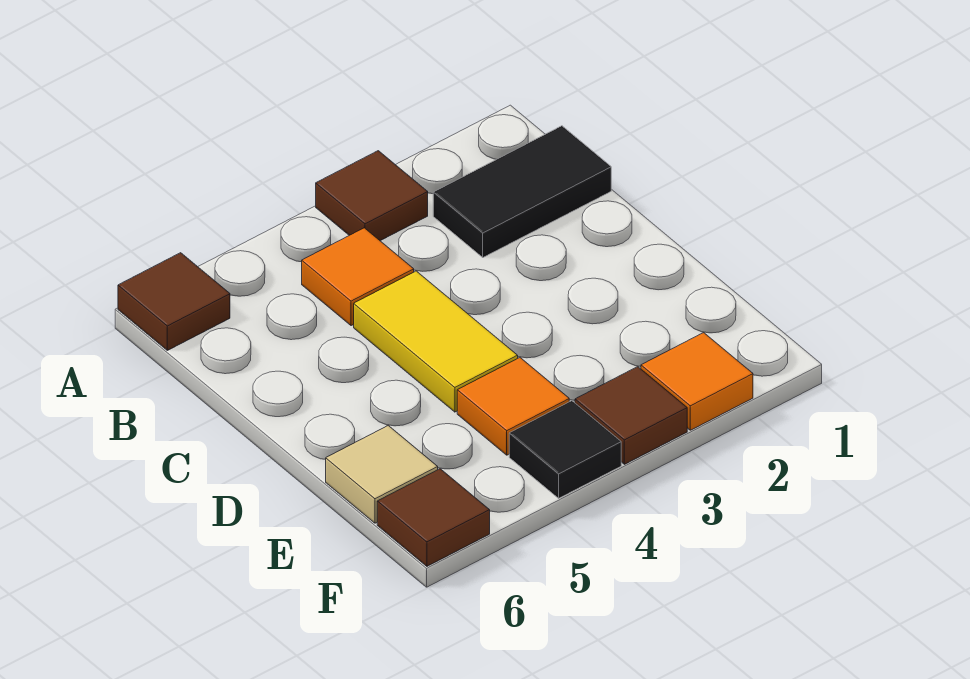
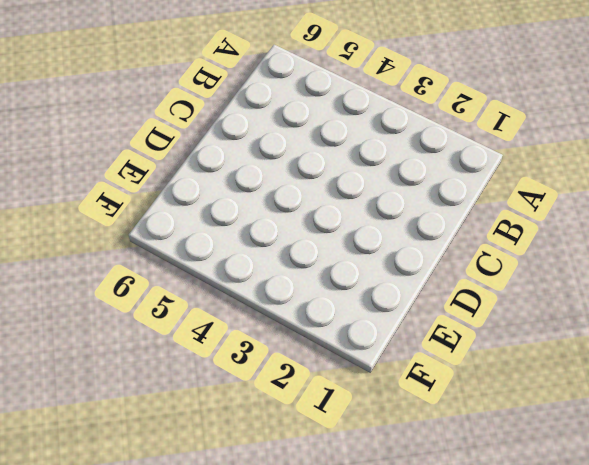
none -> brown 1x1 tile [316,151,428,241]
none -> brown 1x1 tile [118,253,230,350]

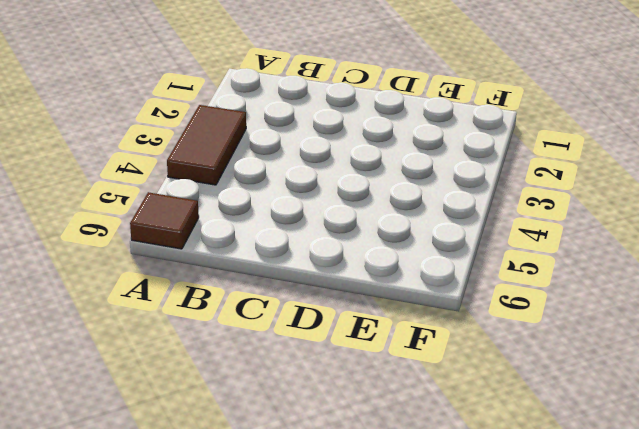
brown 1x2 tile [167,105,246,185] -> brown 1x1 tile [316,151,428,241]
none -> black 1x2 tile [433,126,611,257]
none -> orange 1x1 tile [302,228,414,326]

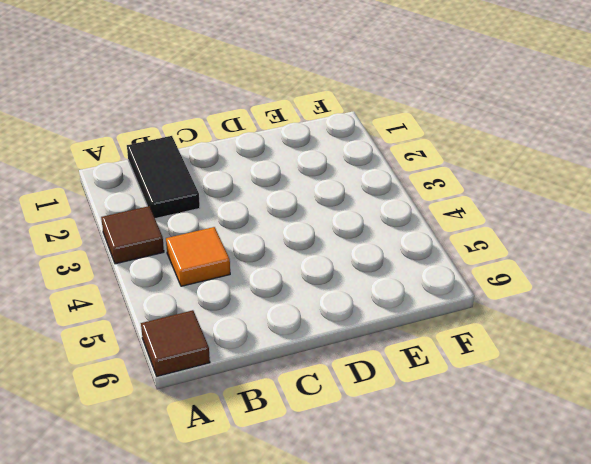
none -> yellow 1x2 tile [354,271,518,412]
none -> orange 1x1 tile [457,358,569,455]

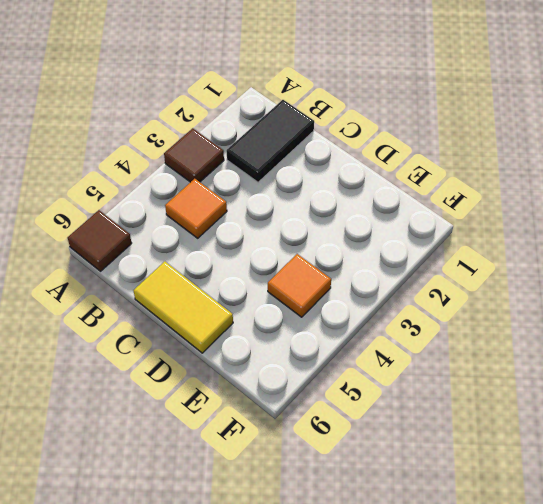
yellow 1x2 tile [134,261,233,353] -> yellow 1x2 tile moved to [354,271,518,412]
none -> tan 1x1 tile [326,426,438,523]
none -> orange 1x1 tile [641,333,753,430]

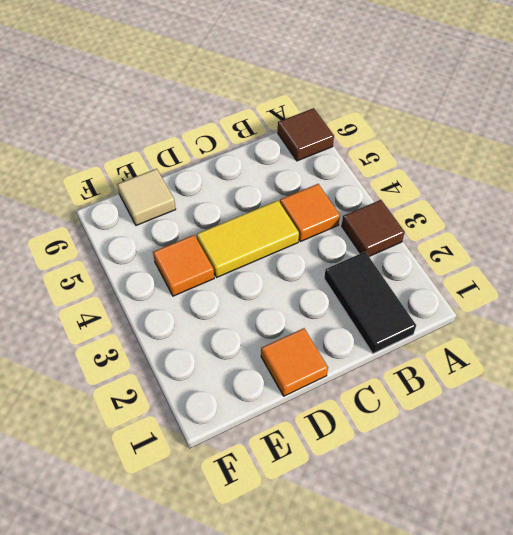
orange 1x1 tile [261,328,328,396] -> orange 1x1 tile moved to [641,333,753,430]
none -> brown 1x1 tile [575,367,687,464]
none -> black 1x1 tile [509,401,621,498]

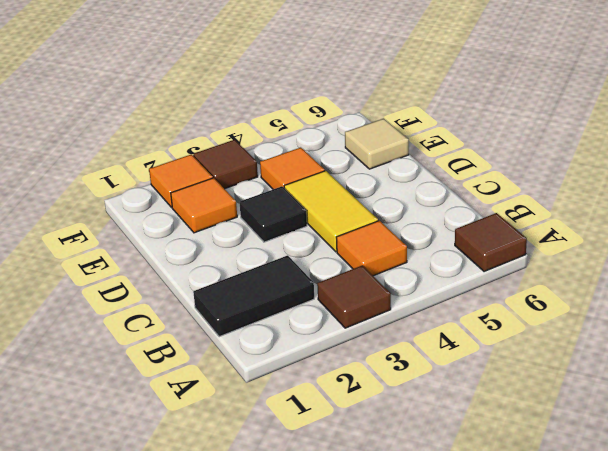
black 1x1 tile [240,186,307,242] -> black 1x1 tile moved to [509,401,621,498]
orange 1x1 tile [171,178,237,233] -> none
none -> brown 1x1 tile [377,469,490,566]

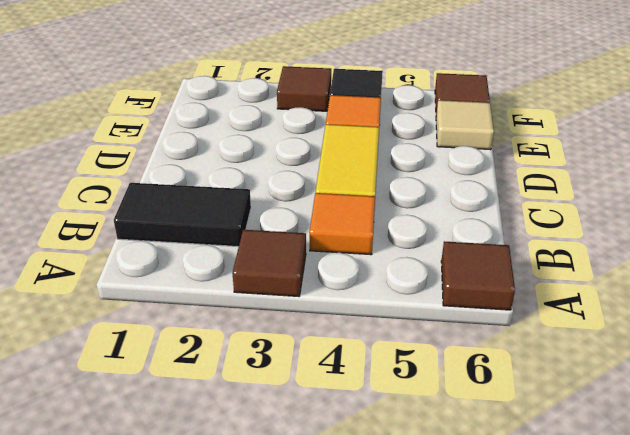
none -> orange 1x1 tile [641,333,753,430]

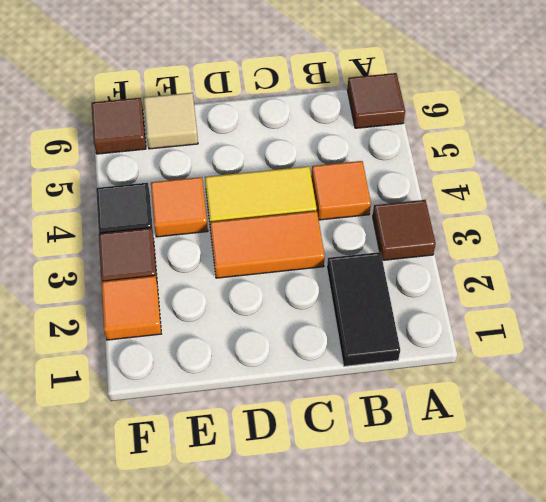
orange 1x2 tile [210,211,325,278] -> none

